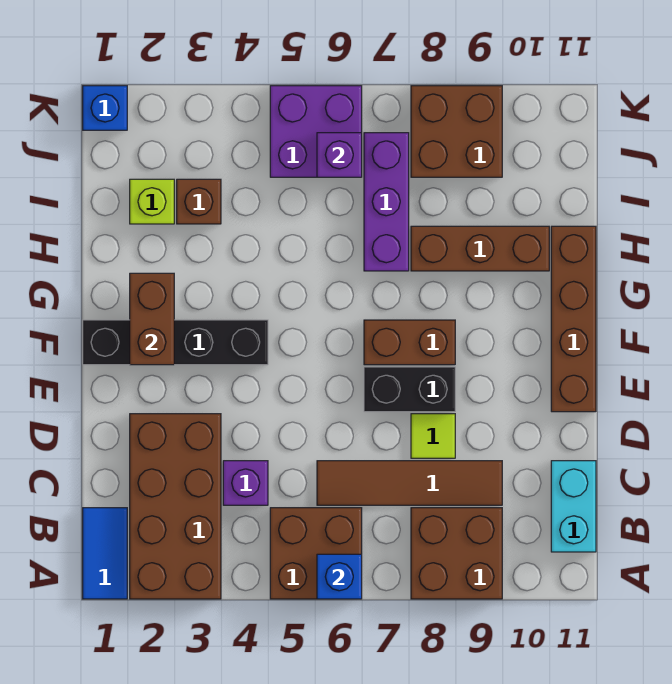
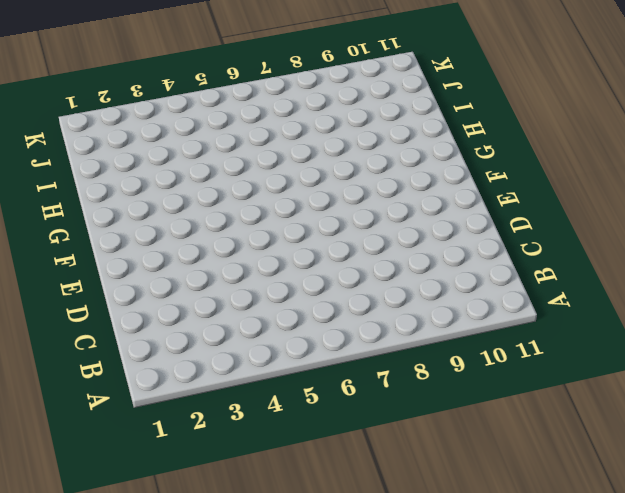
none -> blue 1x2 tile [83,508,127,599]
none -> brown 2x4 brick [130,414,221,599]
none -> brown 2x2 brick [270,508,362,599]

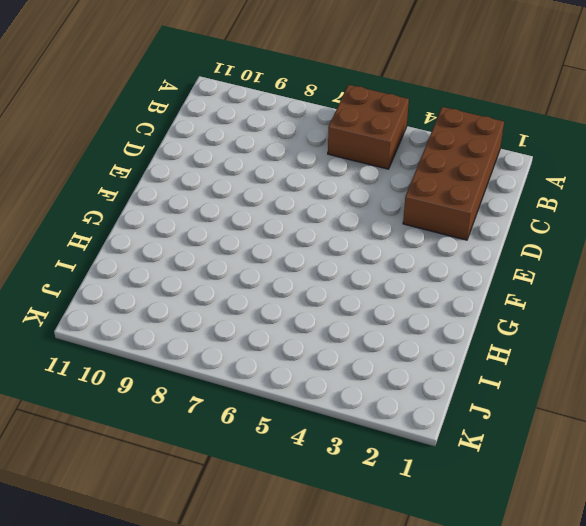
none -> blue 1x2 tile [83,508,127,599]
none -> brown 2x2 brick [411,508,502,599]
none -> cyan 1x2 brick [551,461,596,552]

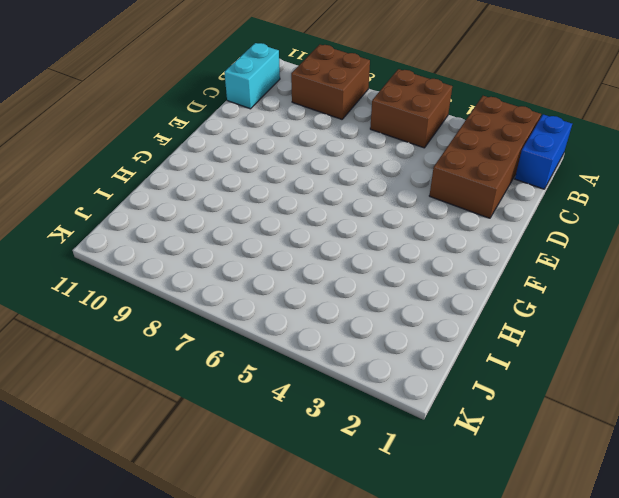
blue 1x2 brick [515,115,572,189] -> blue 1x2 tile [83,508,127,599]
none -> purple 1x1 brick [223,461,268,505]
none -> brown 1x4 tile [317,461,502,505]
none -> lime 1x1 tile [411,414,455,458]

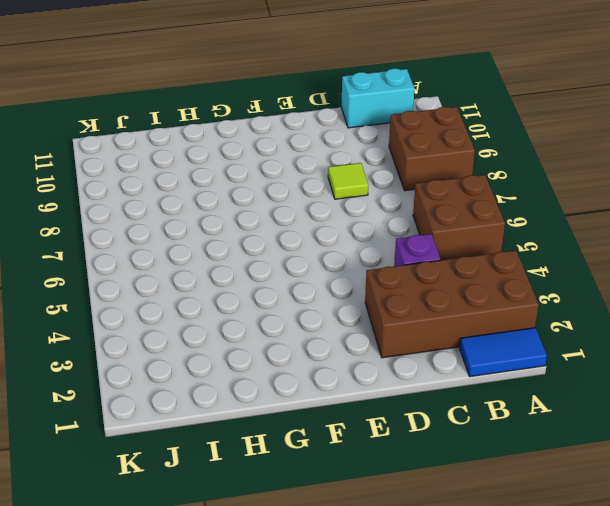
none -> brown 1x4 tile [317,461,502,505]
none -> black 1x2 brick [364,367,455,412]
none -> brown 1x4 brick [551,226,596,412]

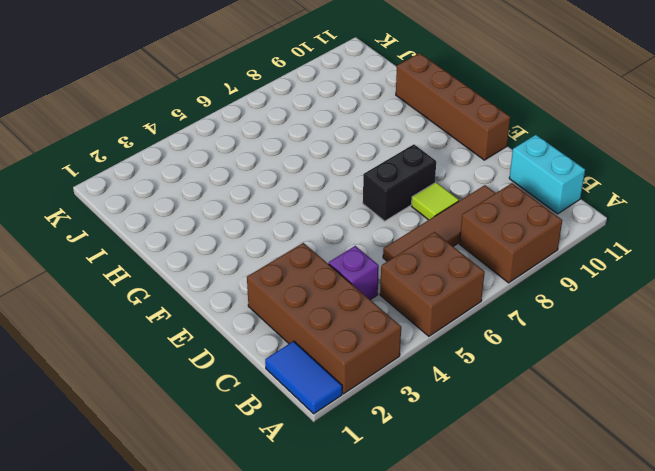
none -> black 1x4 brick [83,320,268,365]
none -> brown 1x2 brick [364,320,455,365]
none -> purple 1x3 brick [364,133,409,271]

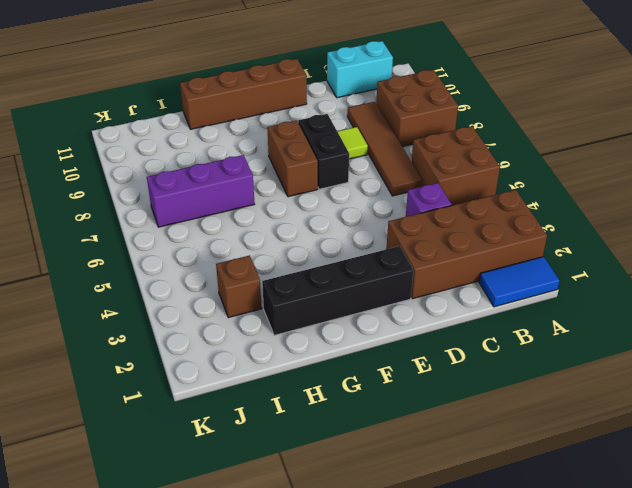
black 1x4 brick [262,246,413,335] -> black 1x4 brick turned to [83,320,268,365]
none -> brown 1x3 brick [411,226,549,271]
none -> lime 1x1 brick [130,179,174,224]
none -> purple 2x2 brick [270,86,362,177]

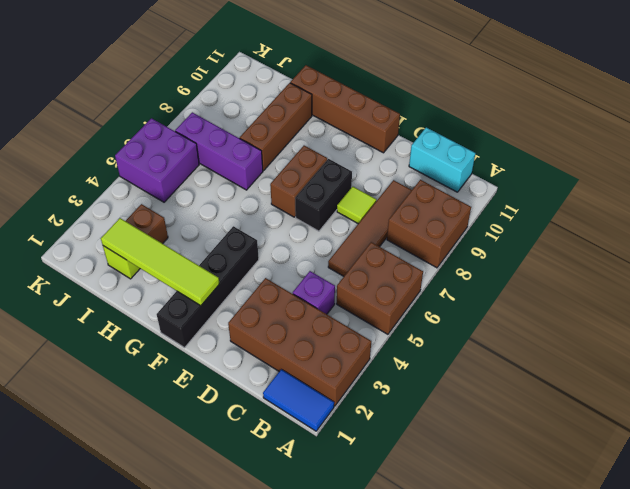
lime 1x4 tile [101,218,219,306] -> brown 1x2 brick [130,273,174,365]
none -> brown 2x2 brick [411,86,502,177]
none -> blue 1x1 brick [83,86,127,130]
none -> blue 1x1 brick [317,554,362,599]

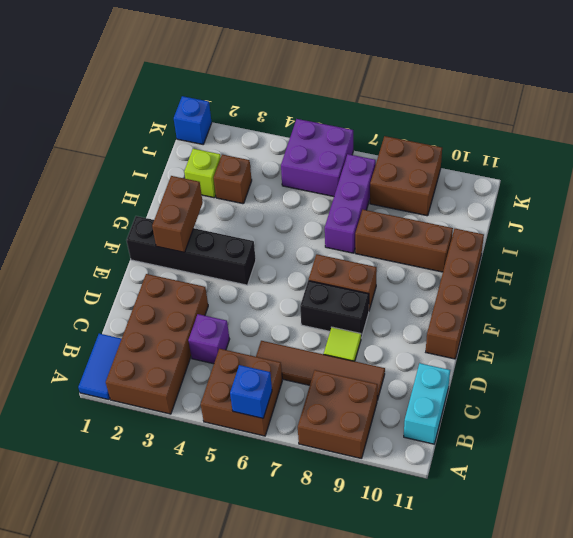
none -> purple 1x1 brick [317,133,362,177]

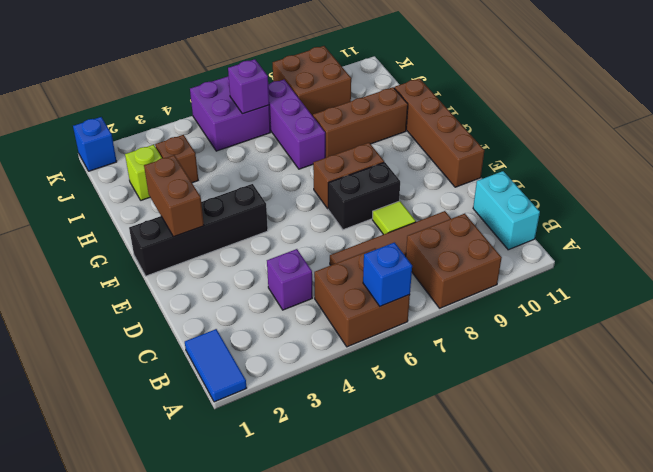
none -> brown 2x4 brick [130,414,221,599]

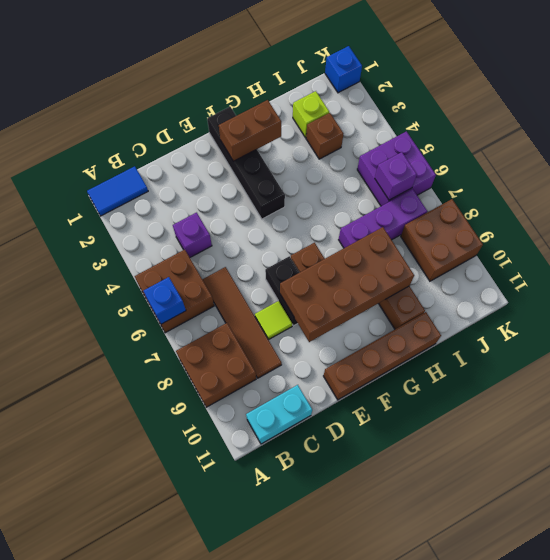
brown 2x4 brick [280,227,414,342] -> brown 2x4 brick moved to [130,414,221,599]

